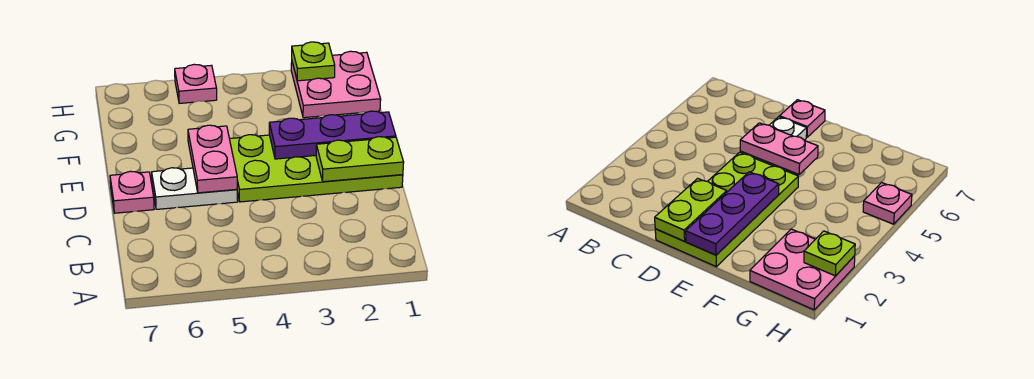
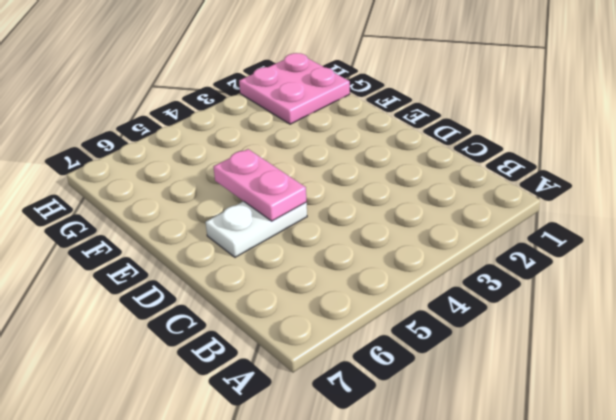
none -> lime 2x4 plate [230,135,403,202]
none -> pink 1x1 plate [110,171,154,213]

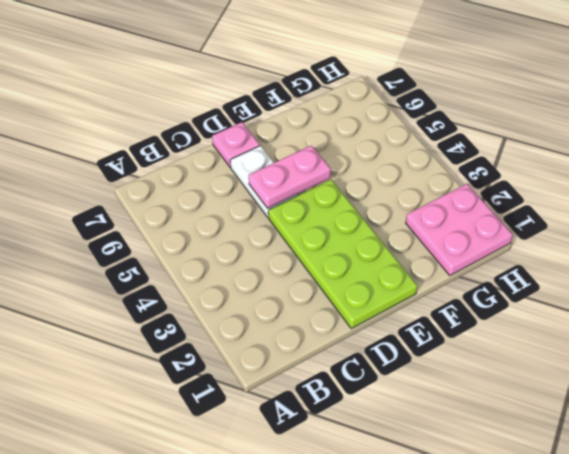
none -> pink 1x1 plate [175,64,217,103]
none -> lime 1x2 plate [316,137,404,182]

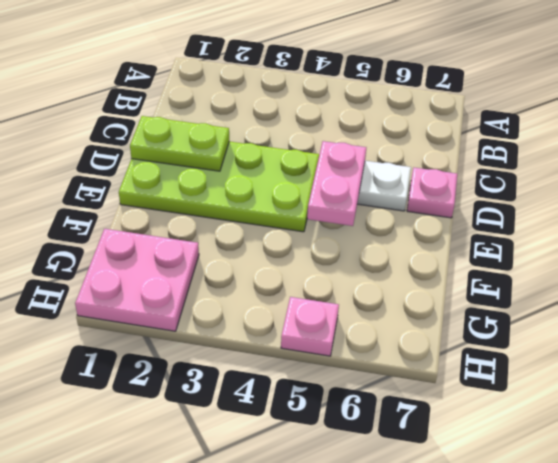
none -> purple 1x3 plate [269,111,396,159]
none -> lime 1x1 plate [292,42,335,81]

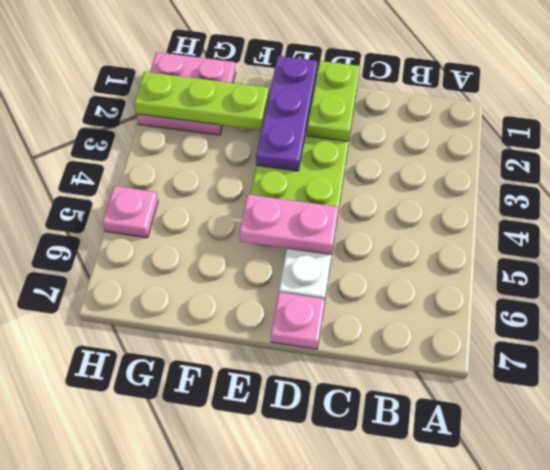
lime 1x3 plate [134,72,269,130] -> lime 1x1 plate [292,42,335,81]

